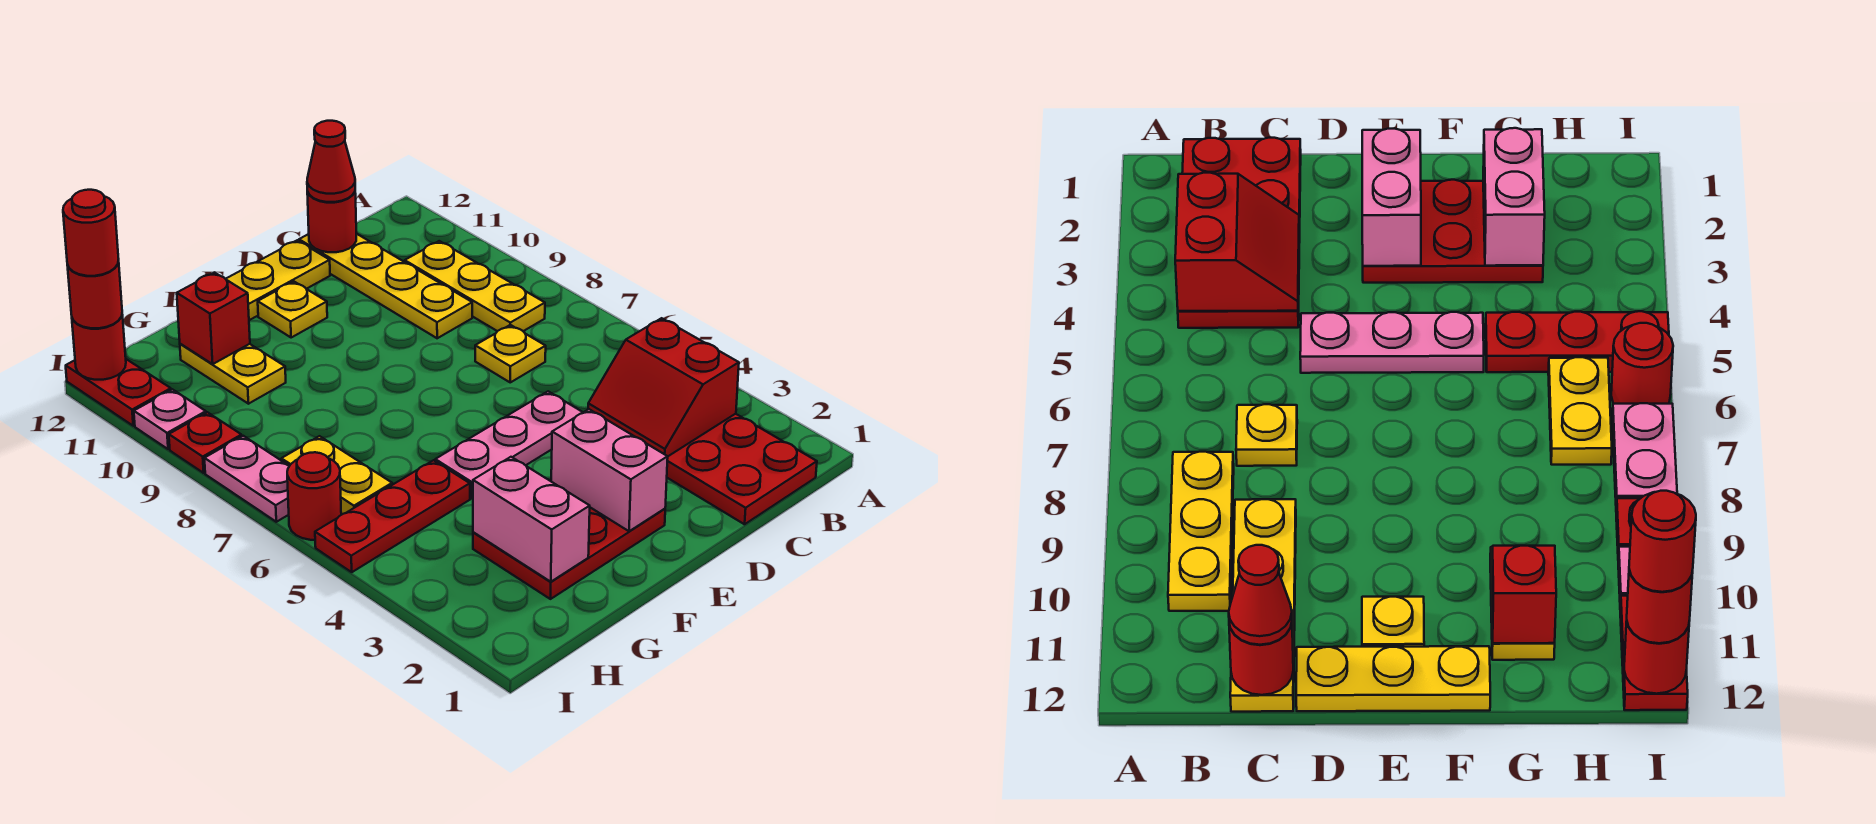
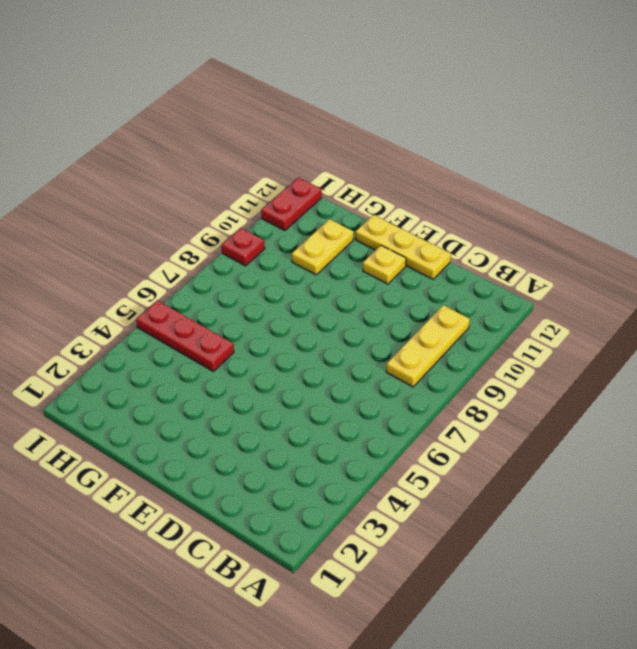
none -> red 2x4 plate [667,414,817,524]
none -> yellow 1x1 plate [475,325,546,382]
none -> yellow 1x4 plate [299,234,472,338]

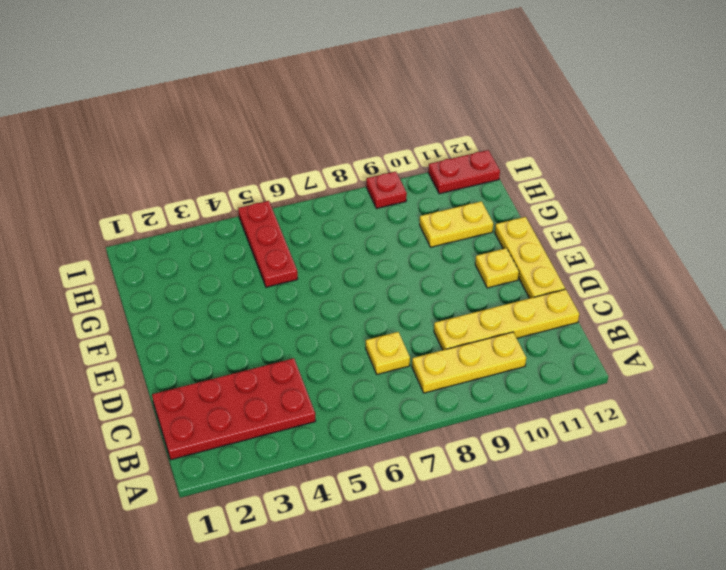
none -> pink 1x3 plate [435,391,583,498]
none -> red 2x3 plate [473,508,665,599]
none -> yellow 1x2 plate [281,436,392,514]

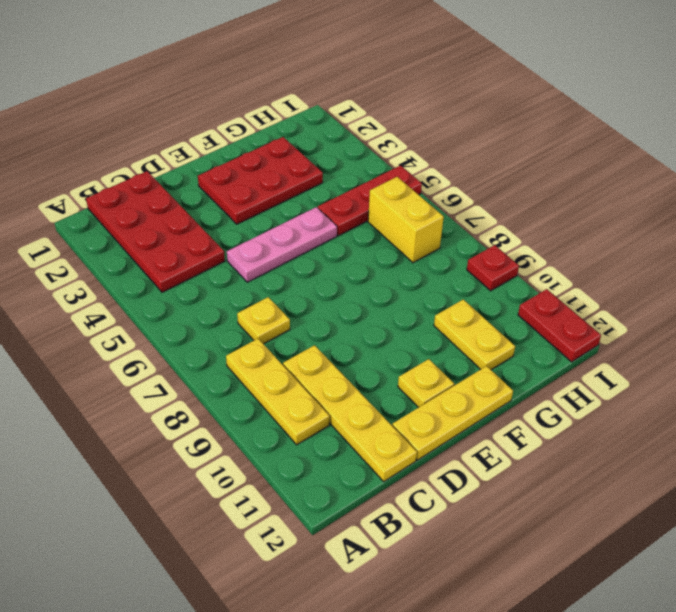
yellow 1x2 brick [368,177,444,263] -> yellow 1x2 plate [281,436,392,514]
none -> red 1x1 round brick [287,452,341,540]
none -> pink 1x2 plate [204,436,289,522]
none -> pink 1x1 plate [134,389,206,449]

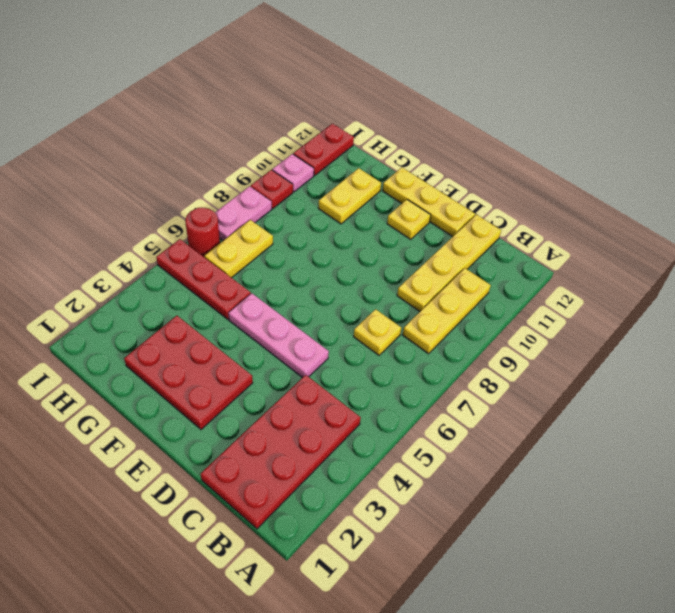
none -> red 2x2 slope [588,318,739,456]
none -> red 1x1 round brick [307,192,356,252]
none -> pink 1x2 brick [551,409,668,531]

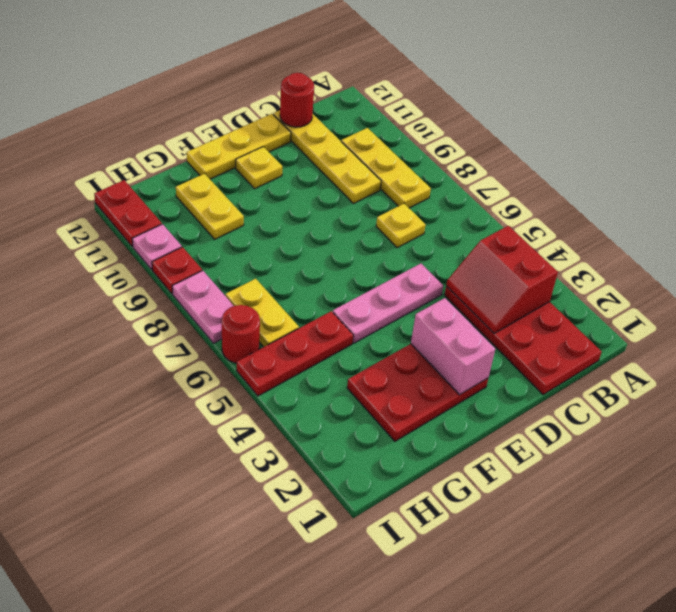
none -> pink 1x2 brick [473,457,590,582]
none -> red 1x1 brick [177,273,250,364]
none -> red 1x1 round brick [72,315,126,380]

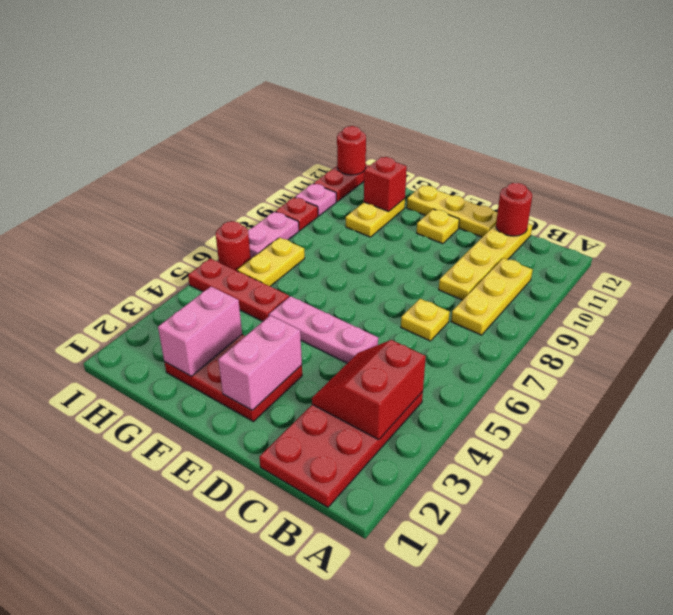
none -> red 1x1 cone [307,121,355,202]
none -> red 1x1 round brick [67,261,122,328]
none -> red 1x1 round brick [63,190,119,276]

